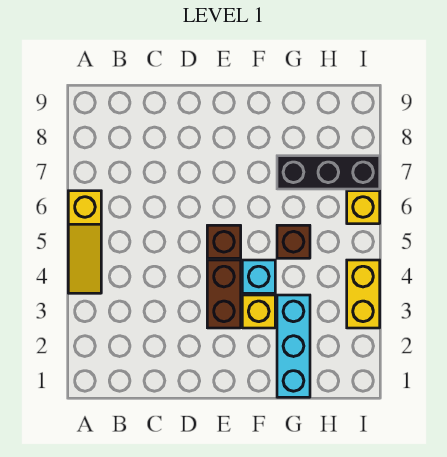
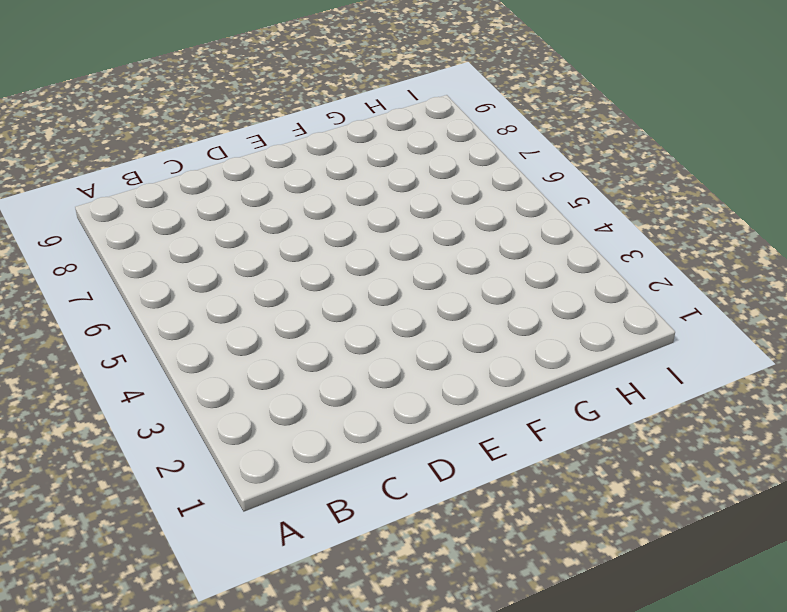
none -> yellow 1x3 slope [68,191,101,293]
none -> brown 1x2 brick [207,260,241,328]

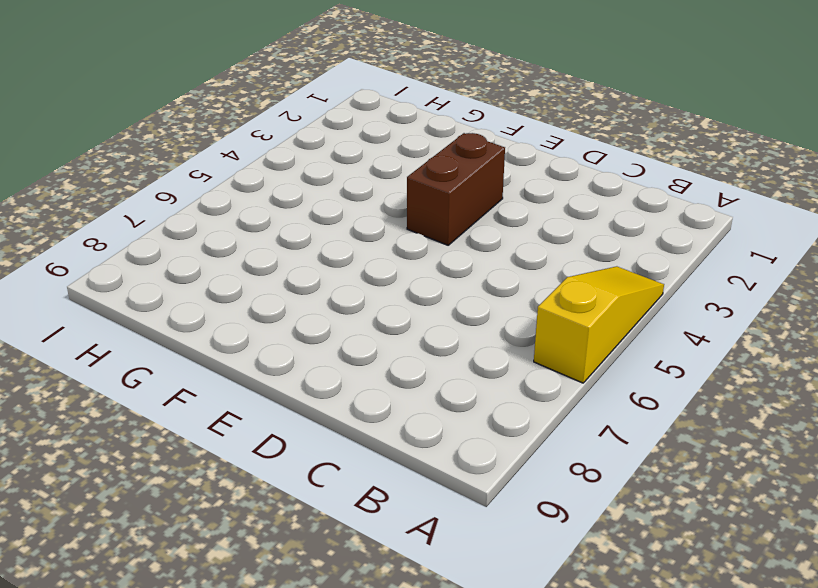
none -> brown 1x1 brick [207,225,241,258]
none -> yellow 1x1 brick [242,295,275,328]

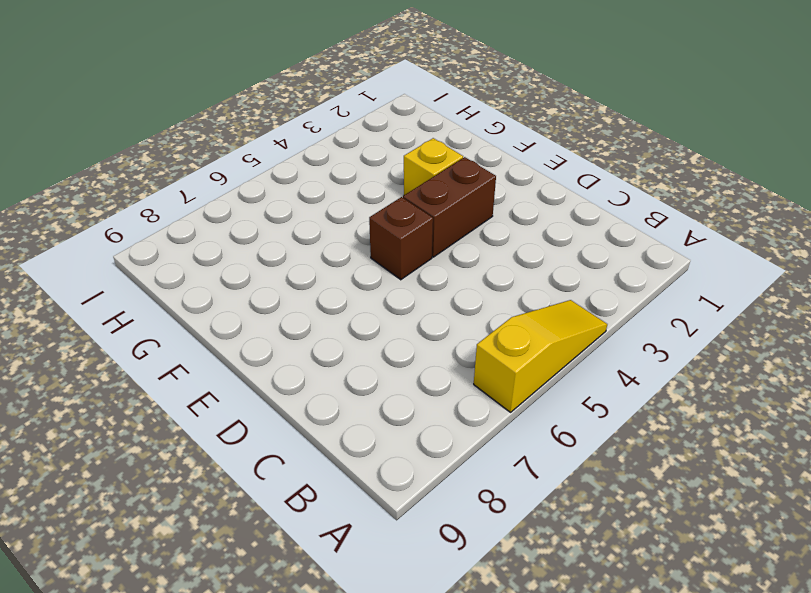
none -> cyan 1x1 brick [242,260,275,293]
none -> cyan 1x3 brick [277,295,310,397]

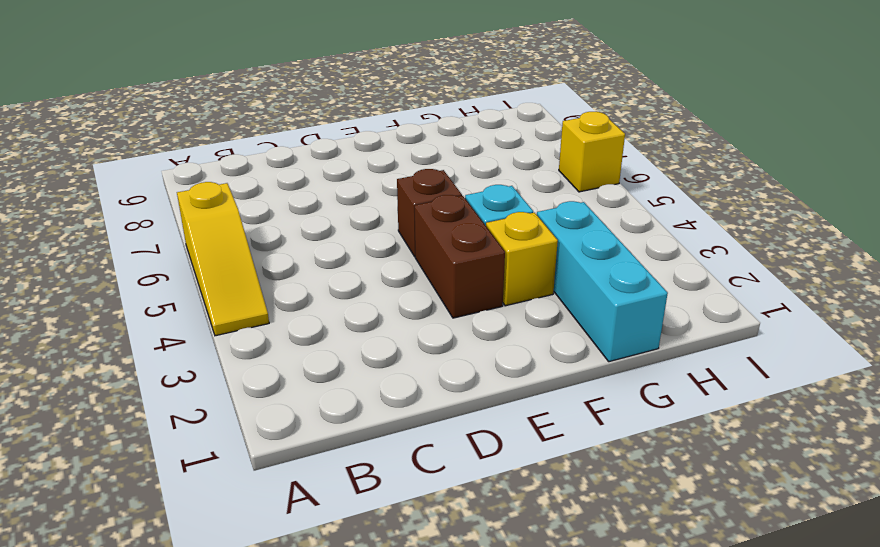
none -> brown 1x1 brick [277,225,310,258]
none -> black 1x3 brick [277,156,380,189]

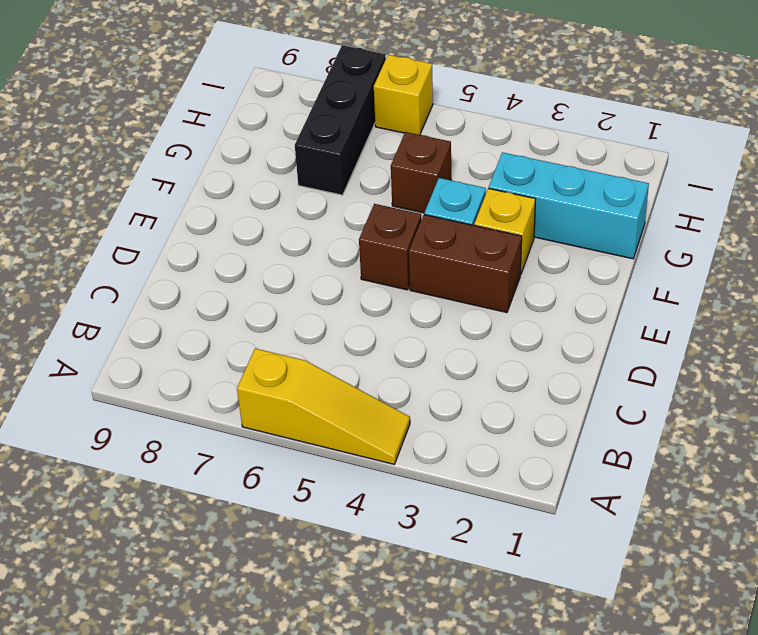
none -> yellow 1x2 brick [347,260,380,328]

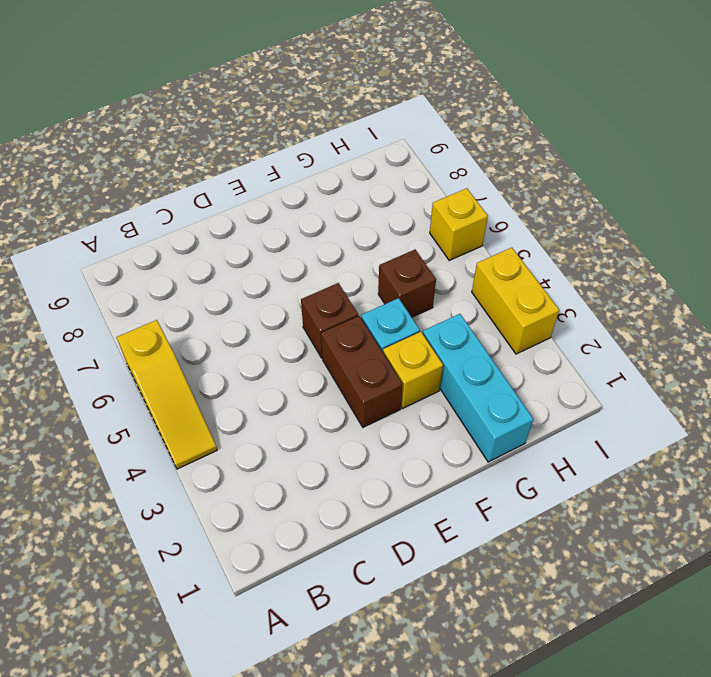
none -> black 1x3 brick [277,156,380,189]

